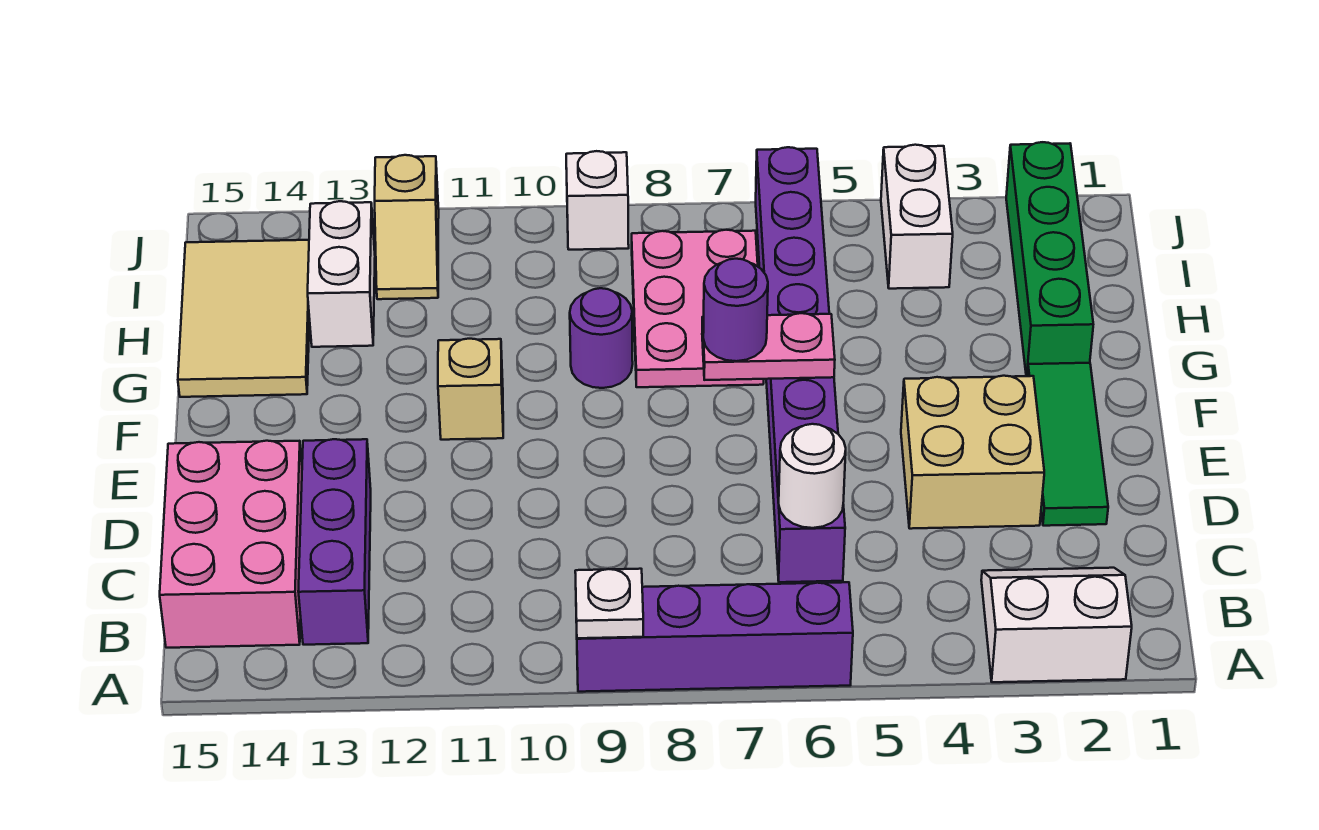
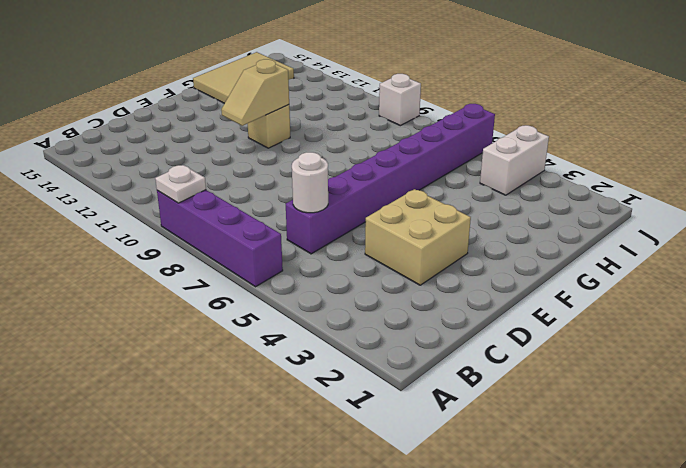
tan 1x2 slope [221,59,289,126] -> tan 1x2 slope moved to [375,155,439,299]
none -> white 2x2 slope [981,568,1132,682]
none -> purple 1x3 brick [298,439,371,645]
none -> pink 2x3 brick [160,441,302,648]

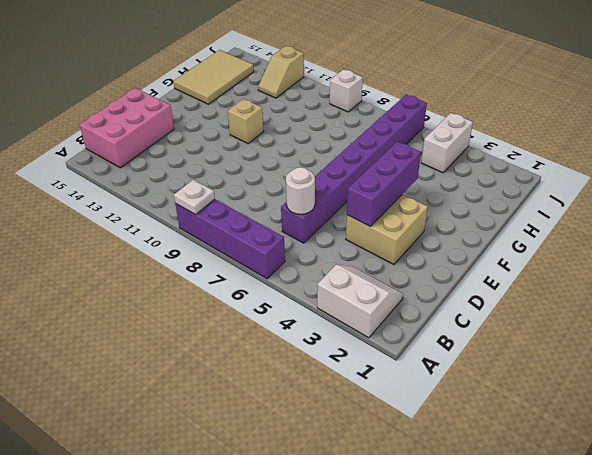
purple 1x3 brick [347,142,421,227] -> purple 1x3 brick moved to [298,439,371,645]
none -> green 1x3 tile [1027,363,1108,526]
none -> green 1x4 brick [1006,142,1093,376]
none -> pink 2x3 plate [632,230,764,387]

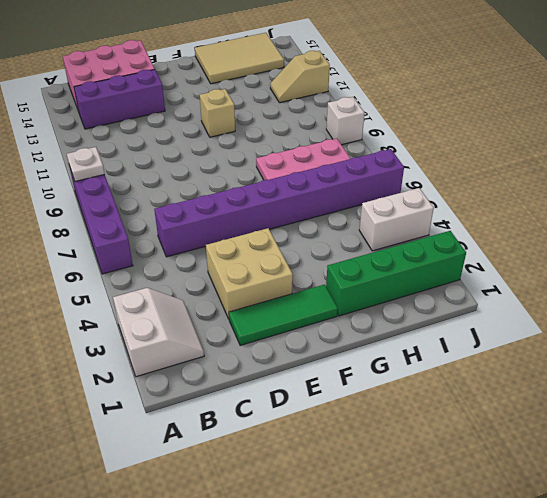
none -> purple 1x1 round brick [570,288,633,388]
none -> white 1x2 brick [308,201,375,347]
none -> white 1x1 round brick [779,424,846,528]

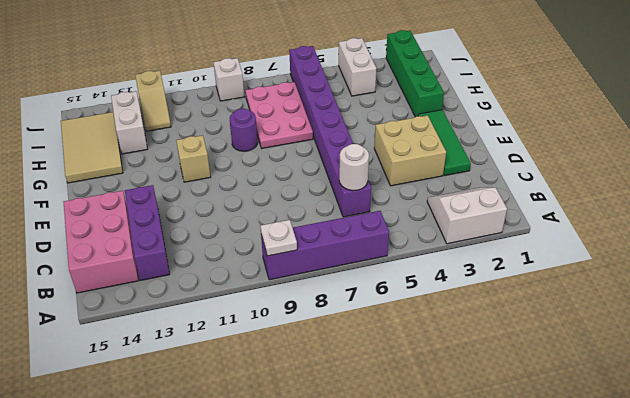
none -> pink 1x2 plate [702,313,835,380]
none -> purple 1x1 round brick [703,259,768,361]

